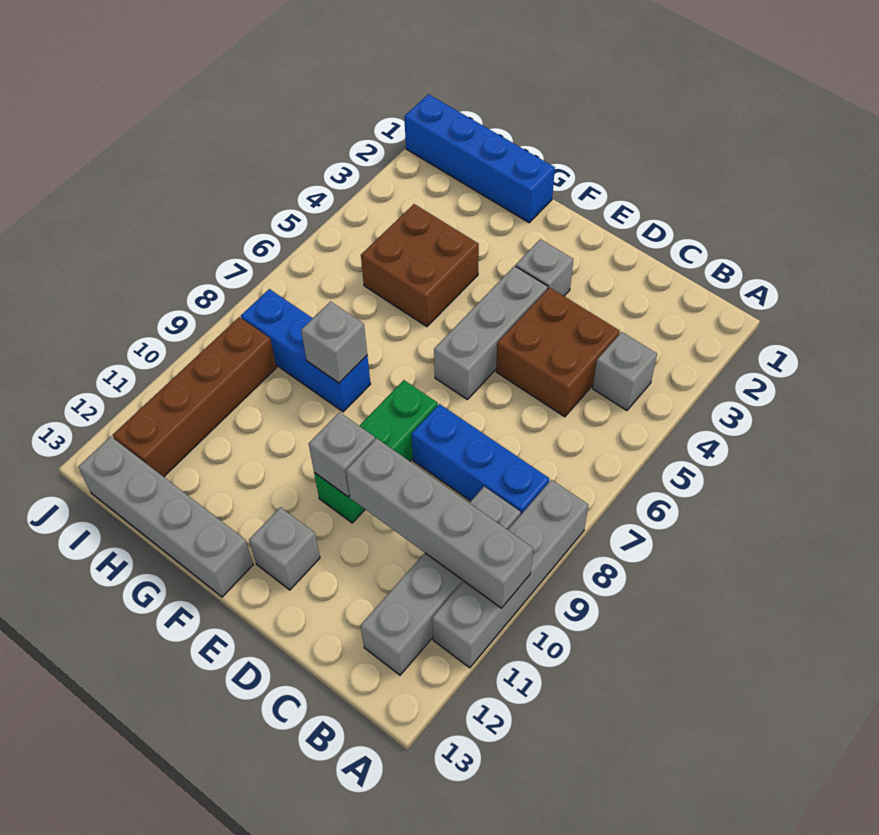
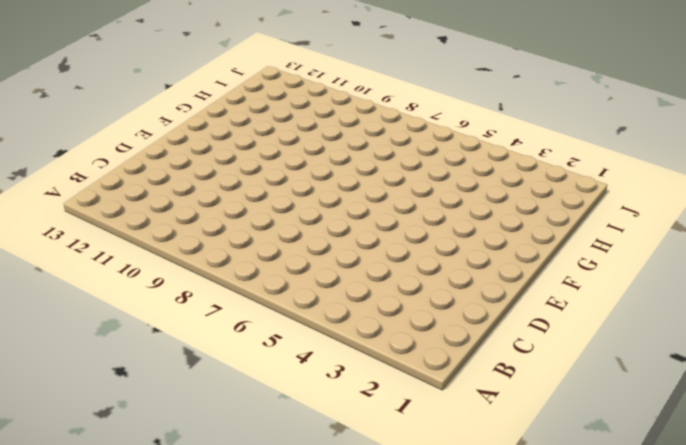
none -> grey 1x4 brick [432,480,588,668]
none -> grey 1x1 brick [593,332,657,410]
none -> blue 1x3 brick [411,404,549,515]

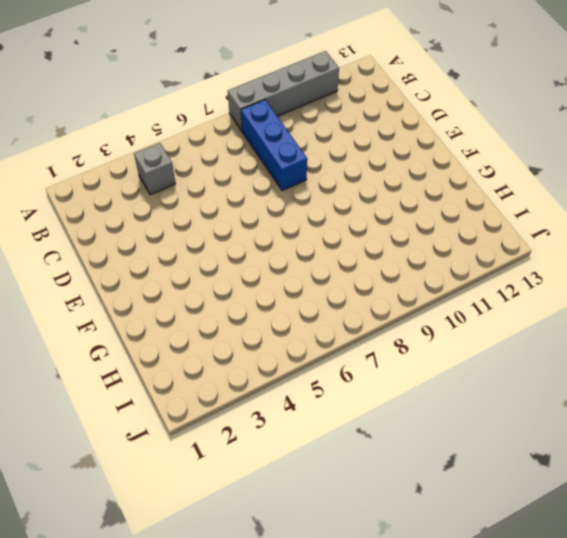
none -> grey 1x4 brick [361,487,521,675]
none -> brown 2x2 brick [496,288,620,417]
none -> grey 1x1 brick [516,239,573,296]

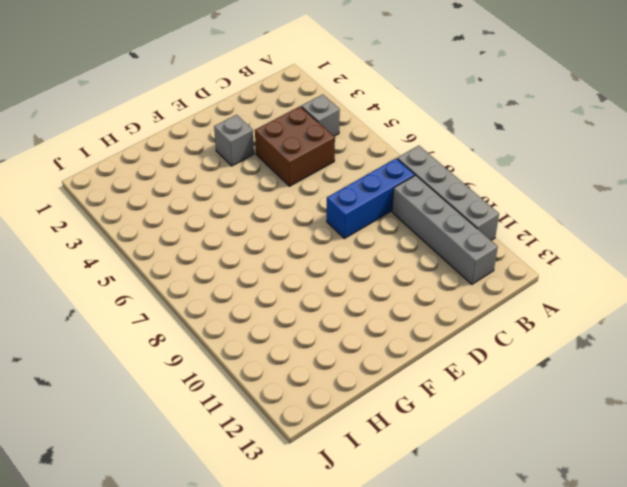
none -> grey 1x3 brick [434,266,548,400]
none -> green 1x3 brick [314,380,438,523]
none -> grey 1x1 brick [249,507,320,590]

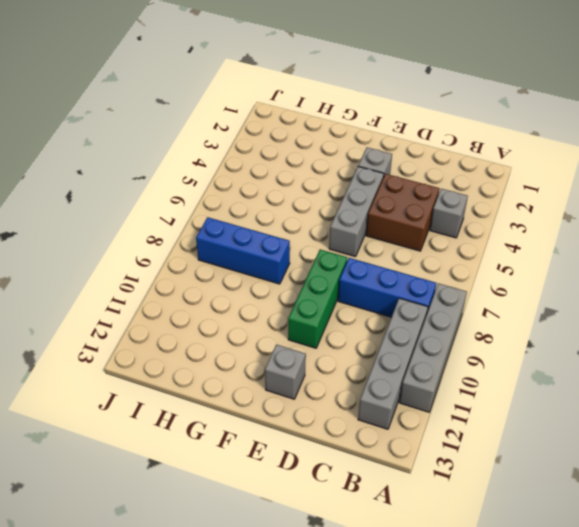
none -> grey 1x4 brick [78,437,253,597]
none -> blue 1x4 brick [404,94,555,223]
none -> brown 2x2 brick [361,204,479,327]

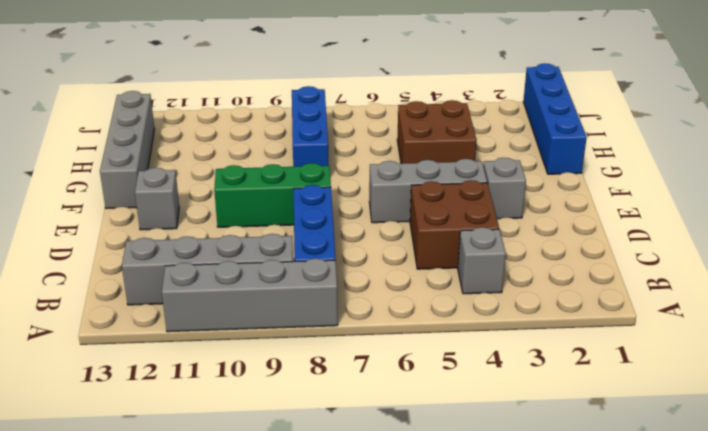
none -> brown 1x4 brick [113,317,277,477]
none -> grey 1x4 brick [346,438,533,608]
none -> grey 1x1 brick [309,412,375,497]

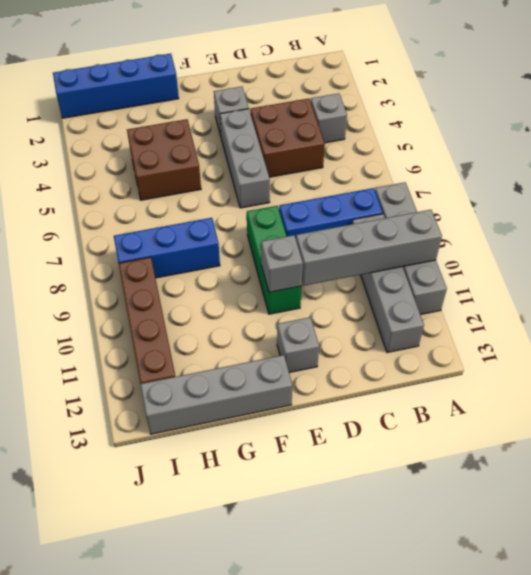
none -> grey 1x1 brick [301,302,367,383]

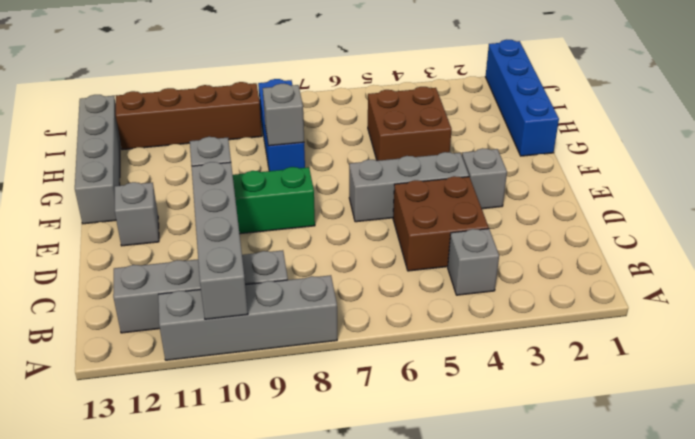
none -> blue 1x3 brick [411,404,549,515]

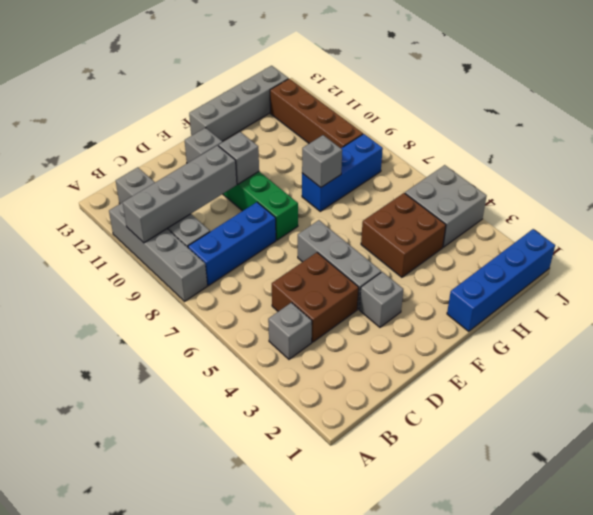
grey 2x2 brick [405,165,487,247] -> none

